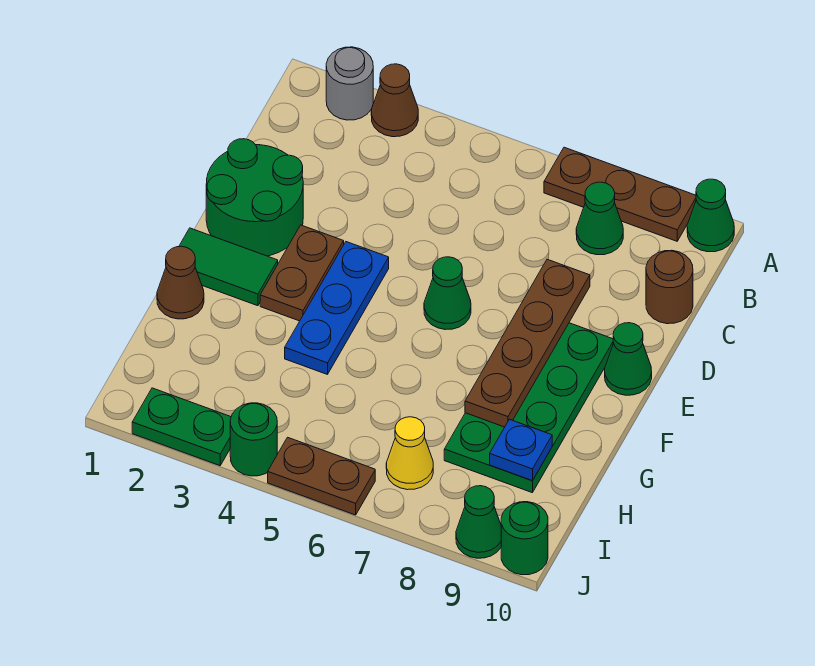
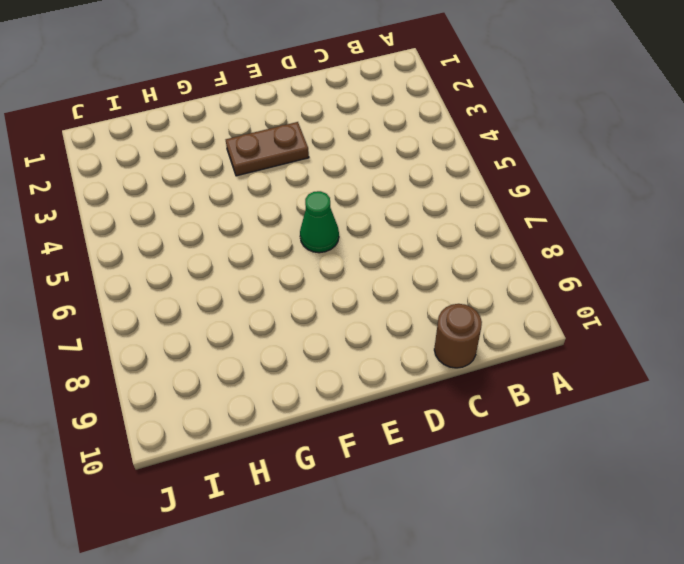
none -> grey 1x1 round brick [326,47,373,120]
none -> brown 1x1 cone [371,64,418,137]
none -> brown 1x3 plate [544,147,696,241]

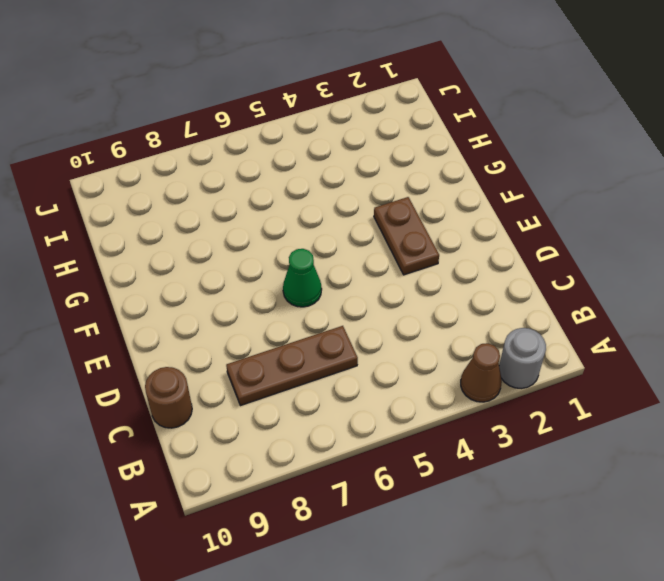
brown 1x3 plate [226,326,358,406] -> brown 1x3 plate moved to [544,147,696,241]
none -> green 1x1 cone [687,179,734,252]
none -> green 1x1 cone [576,182,623,255]
none -> green 2x2 round brick [206,139,303,256]

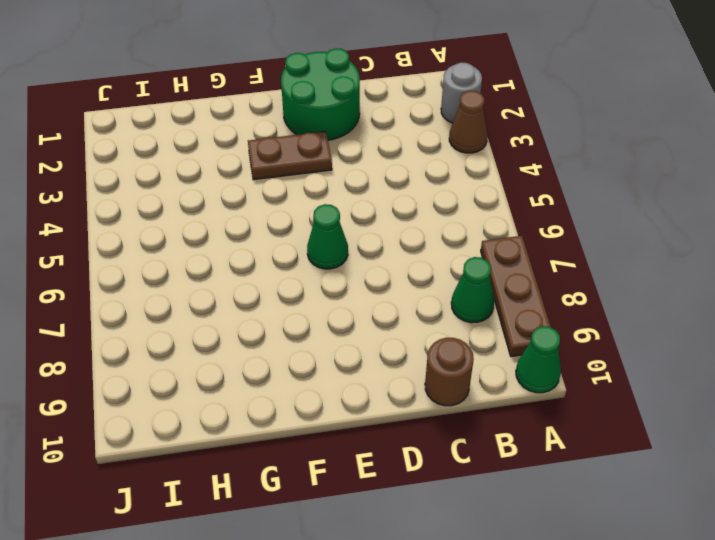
none -> blue 1x3 plate [285,242,389,374]
none -> green 2x4 plate [444,323,614,493]
none -> green 1x1 cone [605,323,652,395]

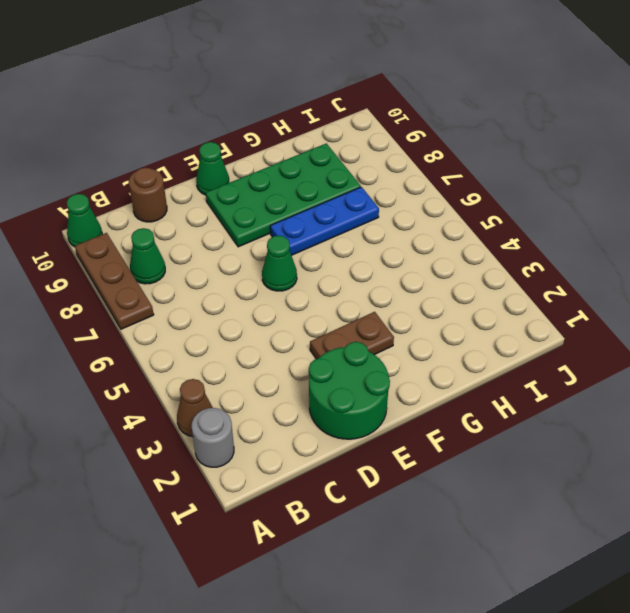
blue 1x3 plate [270,187,379,255] -> blue 1x3 plate moved to [285,242,389,374]
none -> green 1x2 tile [179,228,278,306]
none -> brown 1x1 cone [157,246,204,319]
none -> yellow 1x1 cone [386,417,433,490]

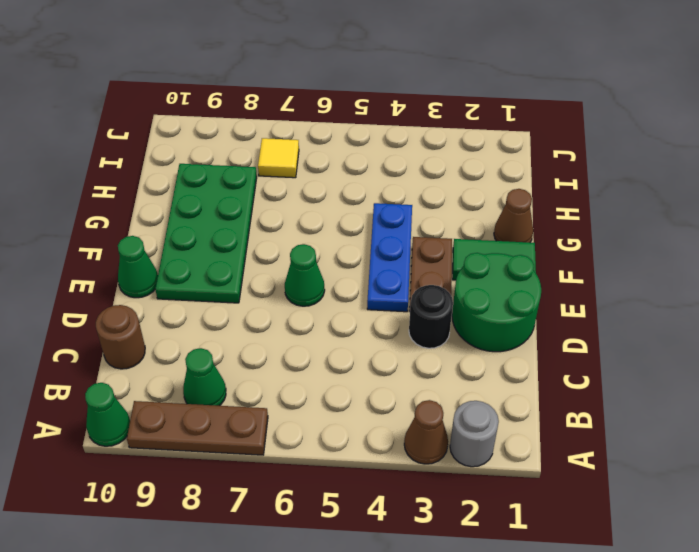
black 1x1 round brick [409,285,453,348] -> none
yellow 1x1 tile [258,138,299,178] -> yellow 1x1 cone [386,417,433,490]
none -> green 1x2 plate [132,388,231,466]
none -> green 1x1 round brick [230,403,277,476]
none -> brown 1x2 plate [268,437,375,515]

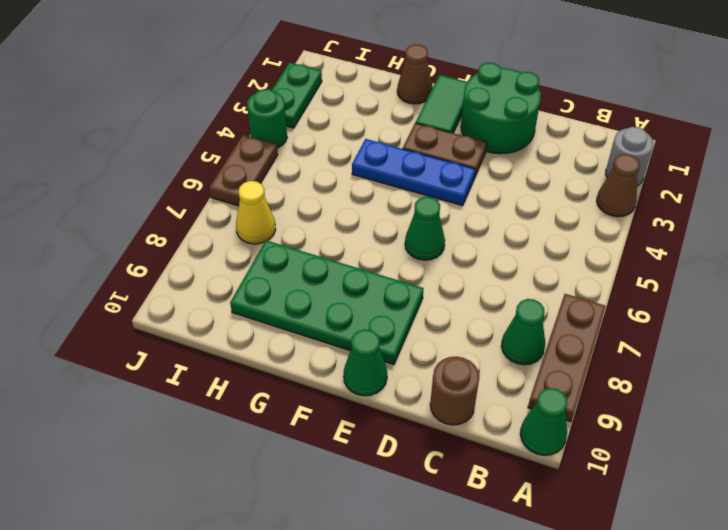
none -> green 1x1 cone [456,486,501,558]
none -> green 1x1 round brick [501,502,548,575]
none -> brown 1x4 plate [465,259,590,427]

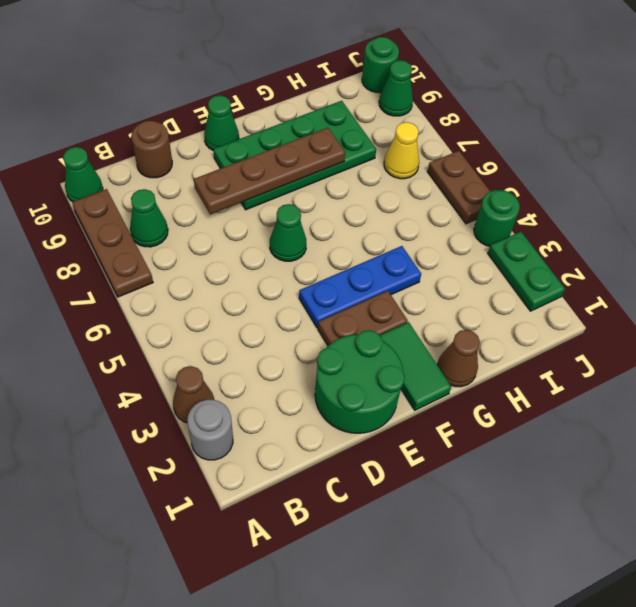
none -> blue 1x1 plate [490,419,552,481]

